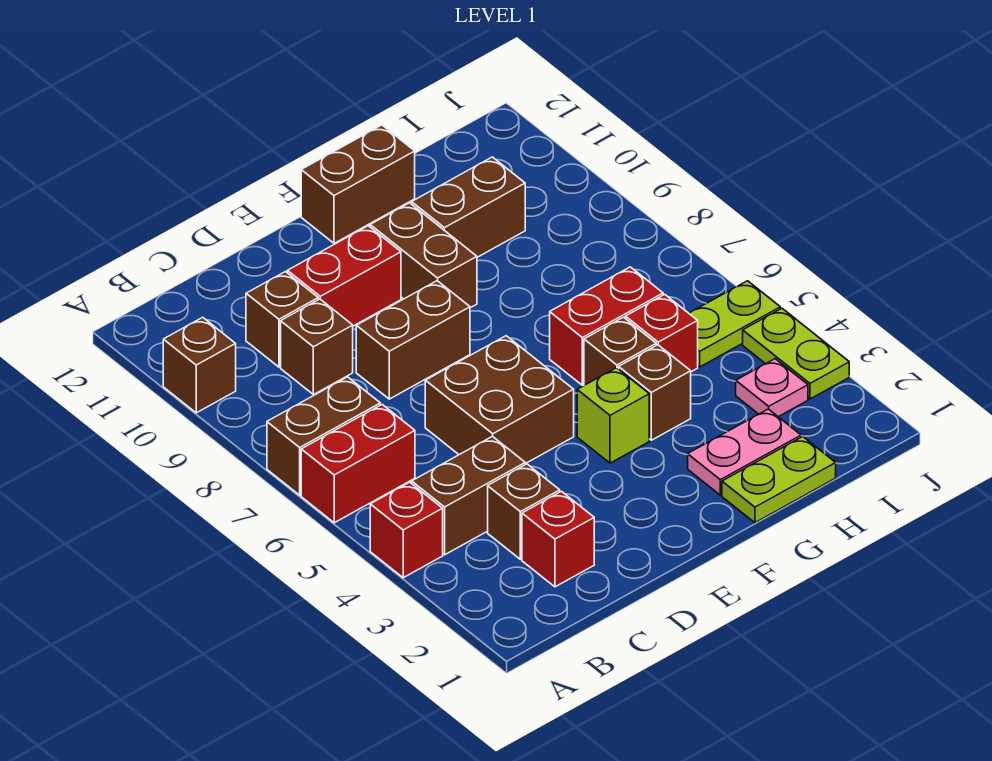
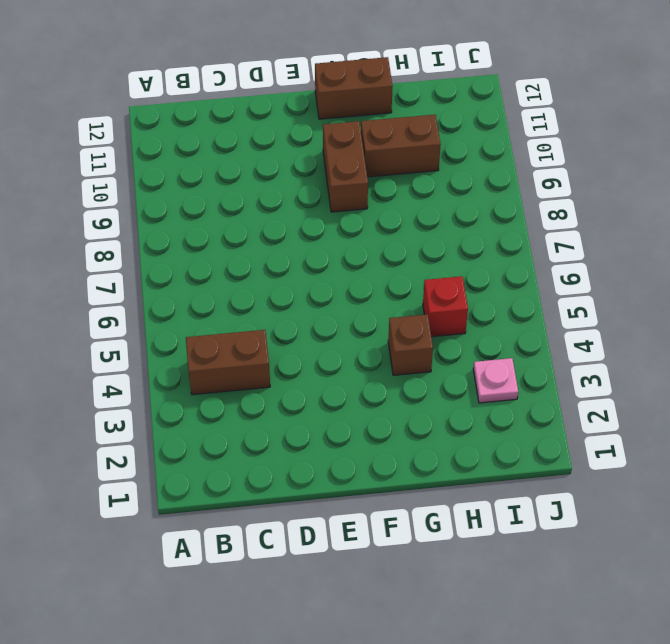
none -> red 1x1 brick [370,482,443,578]
none -> red 1x2 brick [301,405,415,523]
none -> brown 1x2 brick [267,377,380,495]

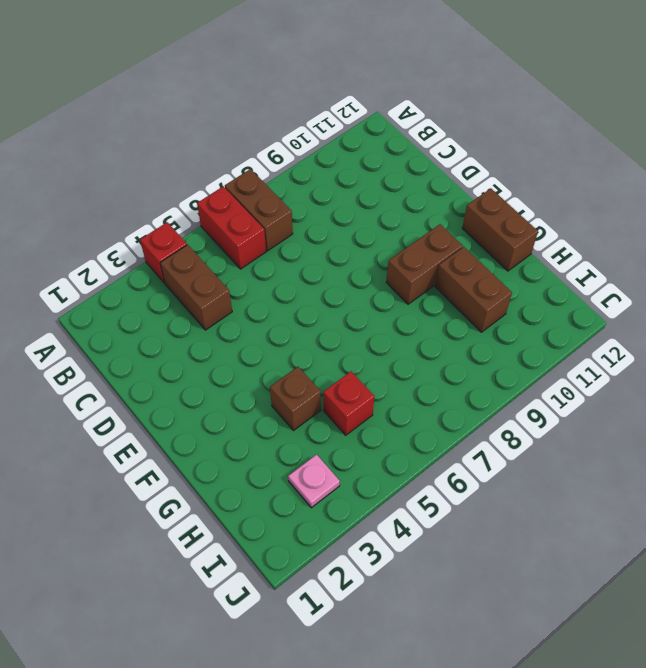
none -> brown 1x1 brick [163,317,236,413]
none -> red 1x1 brick [522,491,594,587]
none -> brown 1x1 brick [488,464,560,559]

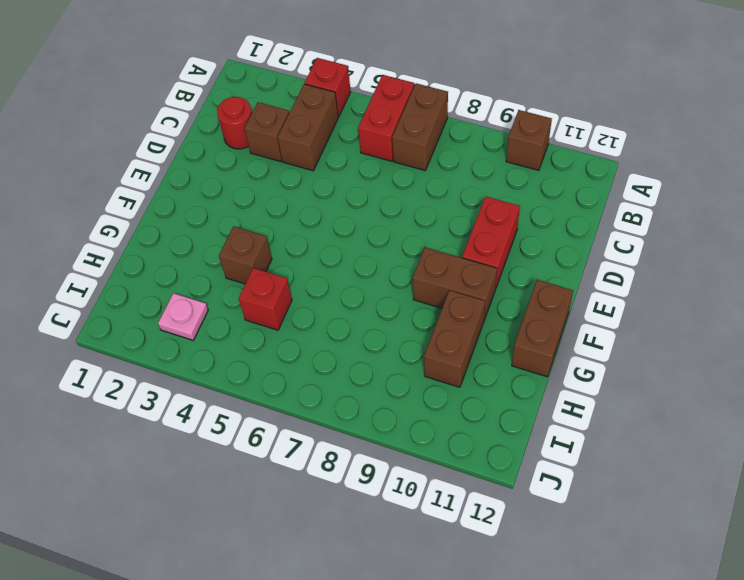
red 1x1 round brick [217,97,252,149] -> red 1x1 brick [522,491,594,587]
none -> brown 1x1 brick [281,299,353,395]
none -> brown 1x1 brick [246,272,318,367]
none -> brown 2x2 brick [425,336,574,464]

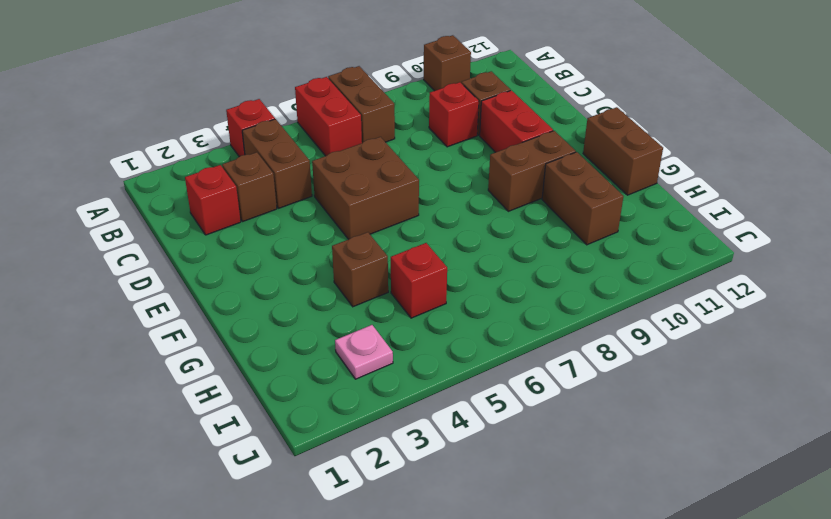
red 1x1 brick [429,82,479,147] -> brown 1x1 brick [281,299,353,395]
none -> brown 1x2 brick [356,281,470,399]
none -> lime 1x1 brick [577,368,649,463]
none -> lime 1x2 plate [722,437,836,523]

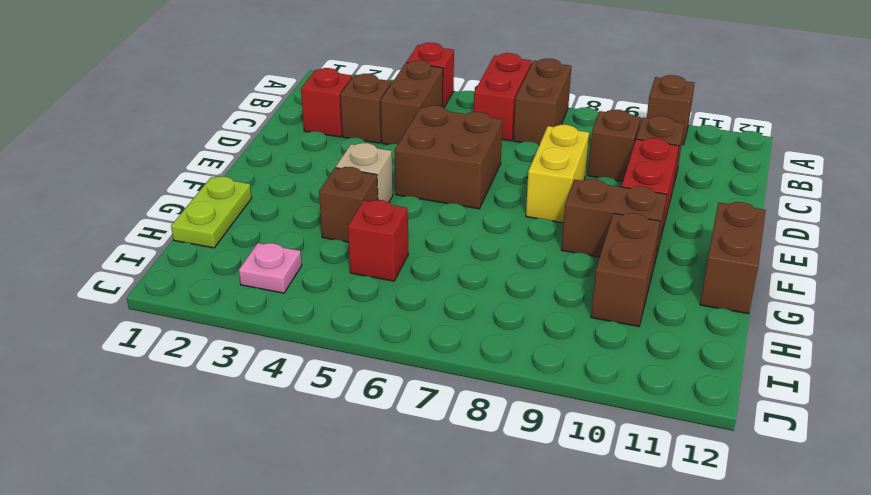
yellow 1x2 brick [526,125,589,223] -> brown 1x2 brick [356,281,470,399]
tan 1x1 brick [336,143,393,202] -> lime 1x1 brick [577,368,649,463]
none -> pink 1x2 plate [688,409,801,495]
none -> brown 1x1 brick [584,317,656,385]
none -> red 1x2 brick [550,267,663,385]

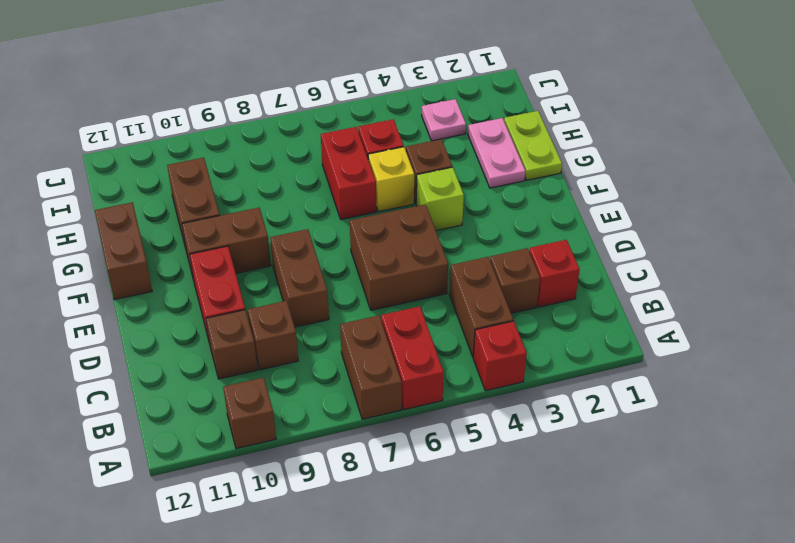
yellow 1x1 brick [368,147,414,212] -> brown 1x1 brick [584,317,656,385]
none -> lime 1x2 plate [689,281,780,367]
none -> lime 1x2 plate [743,308,849,399]

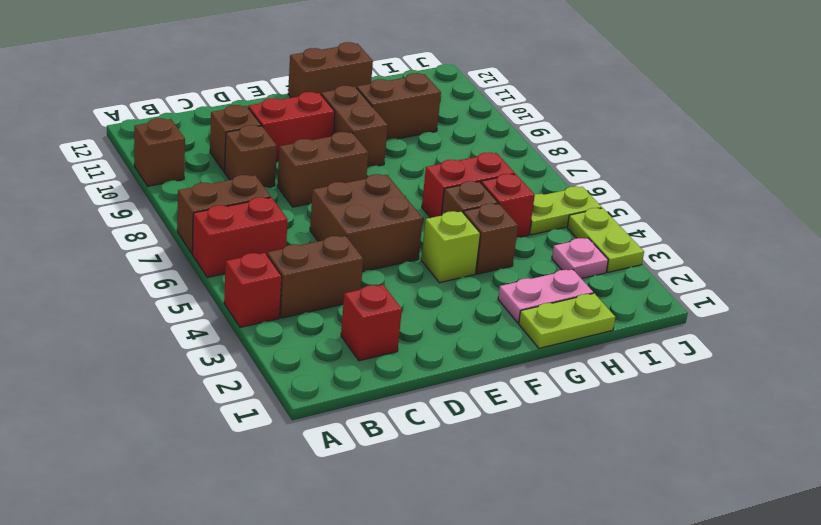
none -> brown 1x1 brick [488,464,560,559]

